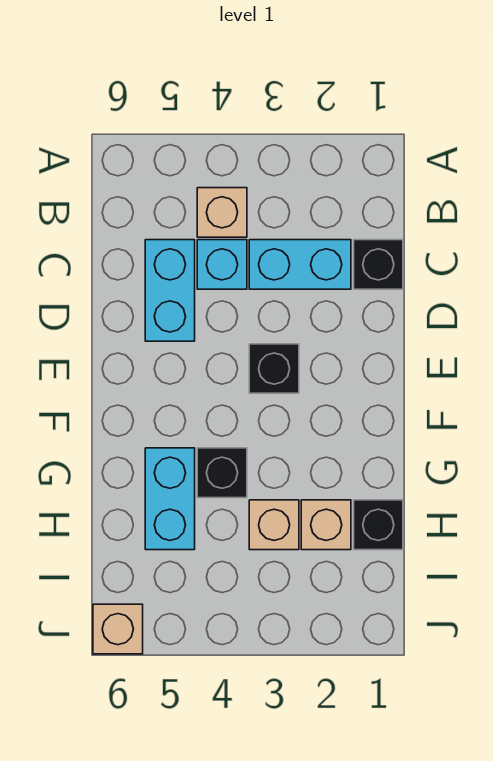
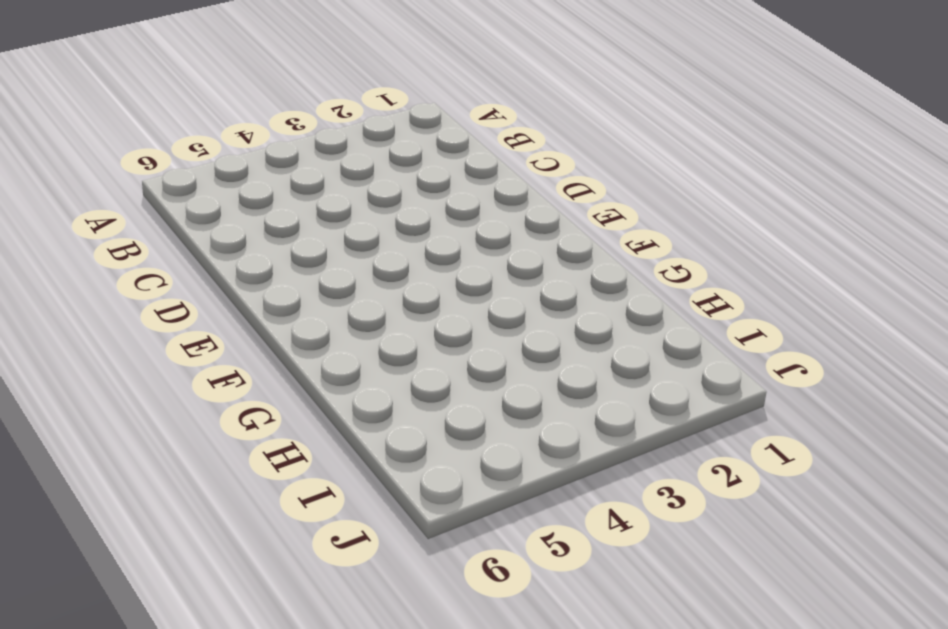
none -> tan 1x1 brick [197,188,247,237]
none -> black 1x1 brick [354,240,403,289]
none -> cyan 1x2 brick [249,240,351,289]

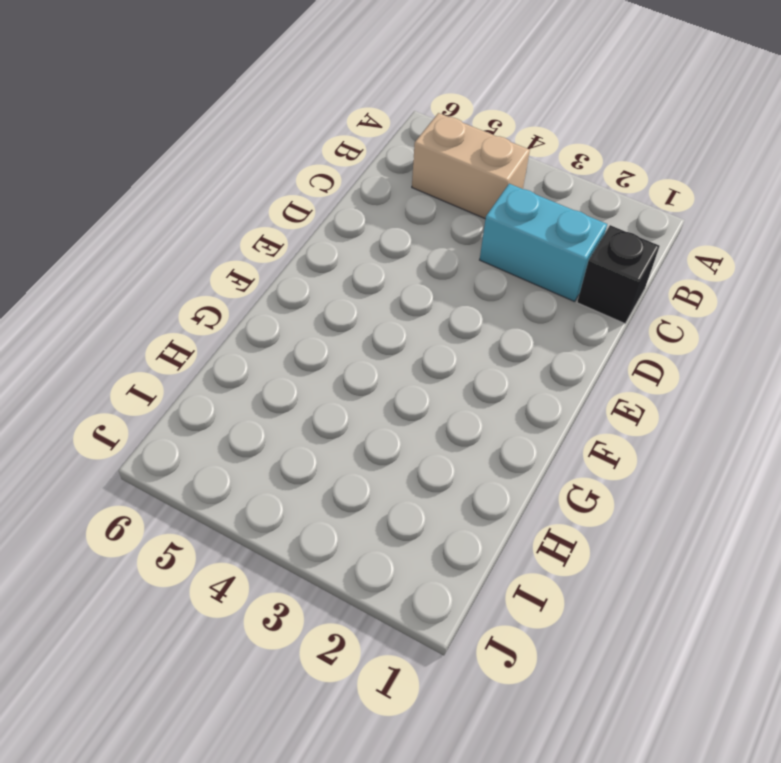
tan 1x2 brick [412,113,530,219] -> tan 1x1 brick [197,188,247,237]
none -> cyan 1x1 brick [197,240,247,289]
none -> cyan 1x2 brick [145,240,195,341]
none -> black 1x1 brick [249,344,299,393]

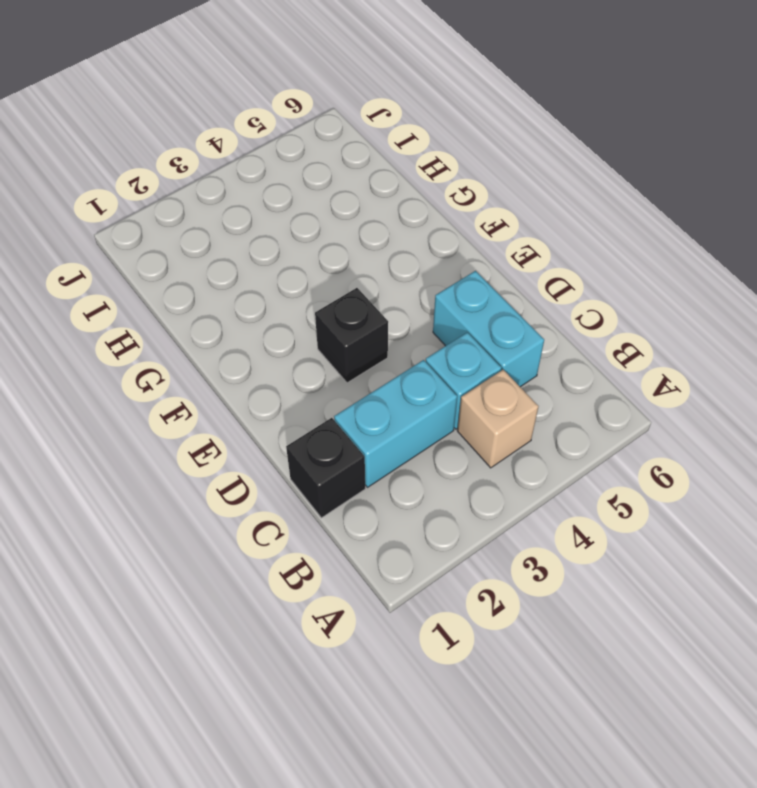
none -> black 1x1 brick [197,448,247,498]
none -> cyan 1x2 brick [145,448,195,550]
none -> black 1x1 brick [354,500,403,550]

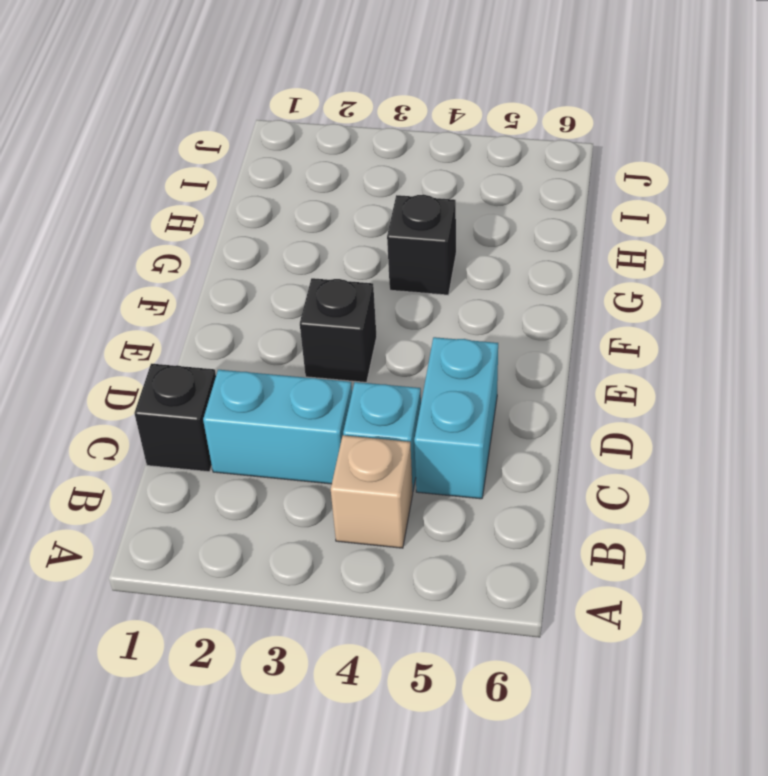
none -> cyan 1x2 brick [145,448,195,550]
none -> black 1x1 brick [354,500,403,550]
none -> tan 1x1 brick [301,500,351,550]

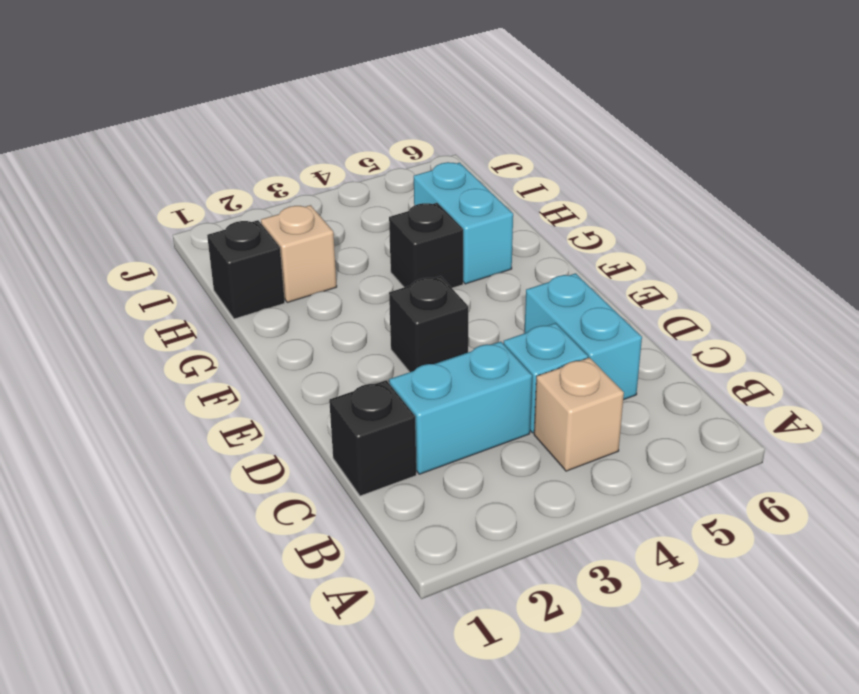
none -> tan 1x1 brick [249,500,299,550]
none -> tan 1x1 brick [93,604,143,654]

